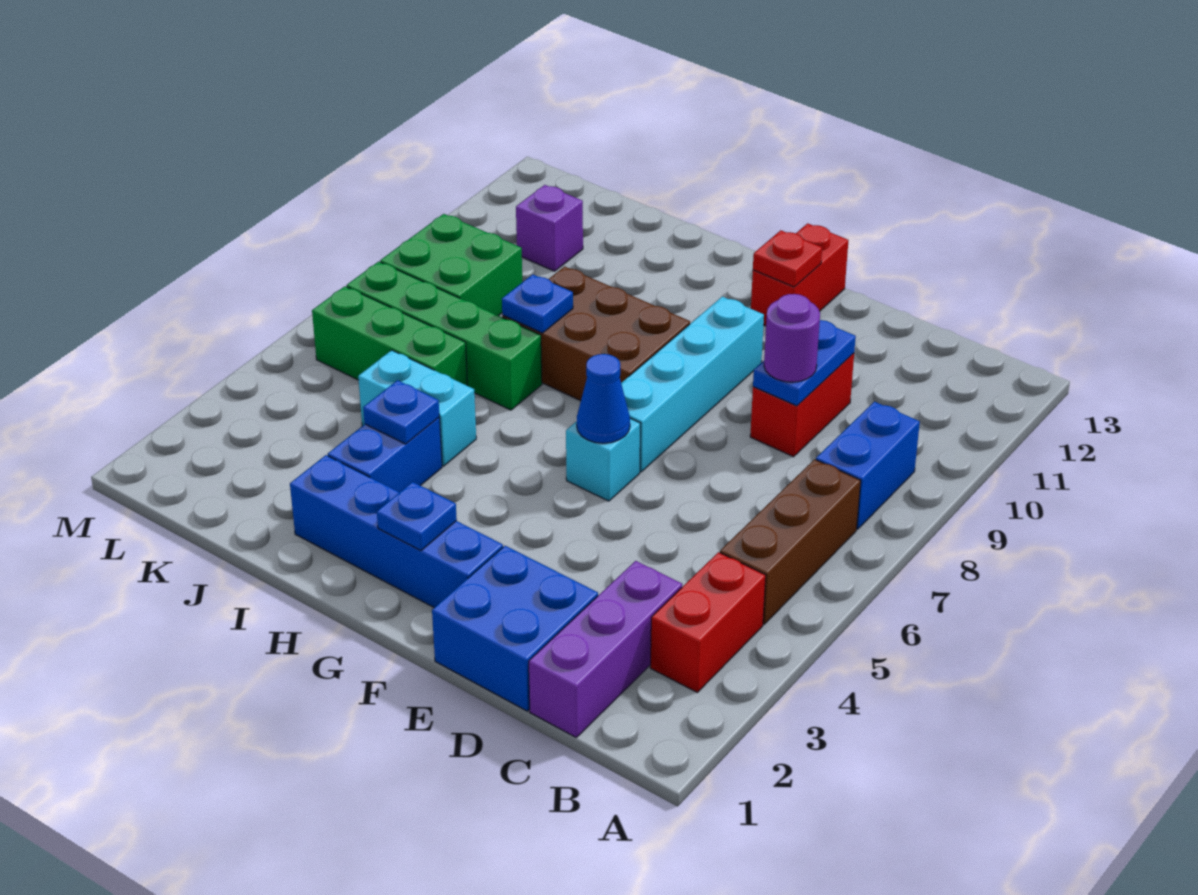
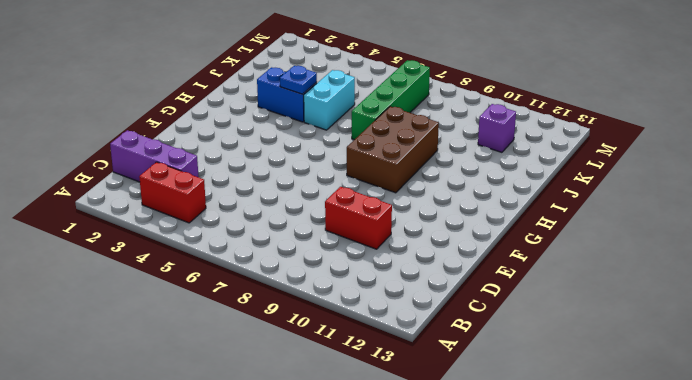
none -> brown 1x3 brick [720,459,861,624]
none -> blue 1x2 brick [816,402,920,529]
none -> blue 2x2 brick [432,546,598,711]

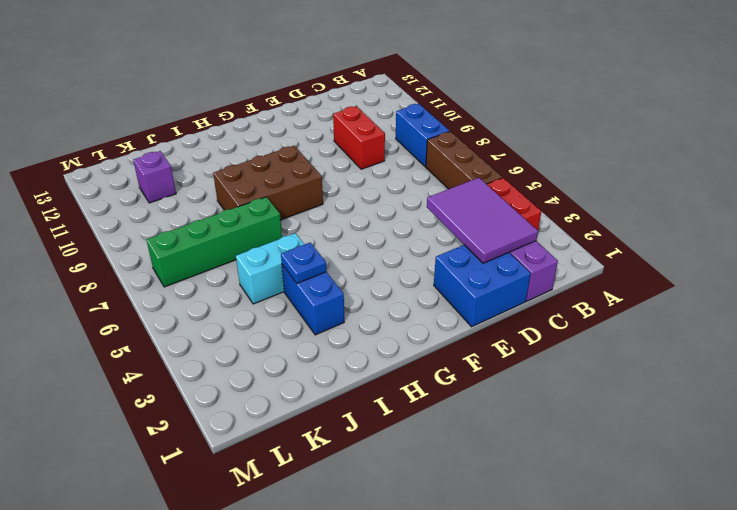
purple 2x3 tile [427,178,538,263] -> none
none -> blue 1x4 brick [290,455,503,608]
none -> cyan 1x1 brick [566,418,640,501]
none -> cyan 1x4 brick [621,297,764,472]

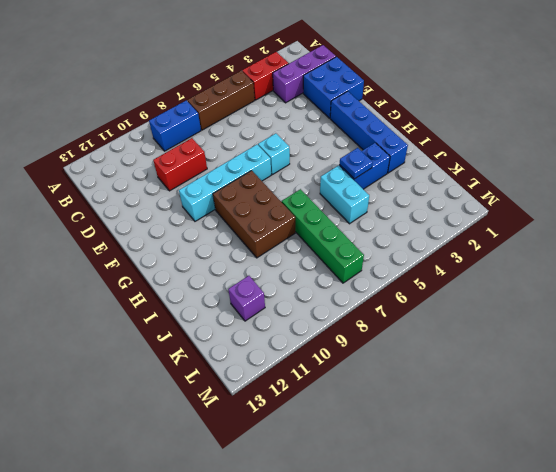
none -> red 1x2 brick [751,223,848,326]
none -> green 1x3 brick [312,286,467,385]
none -> green 2x2 brick [380,214,522,316]

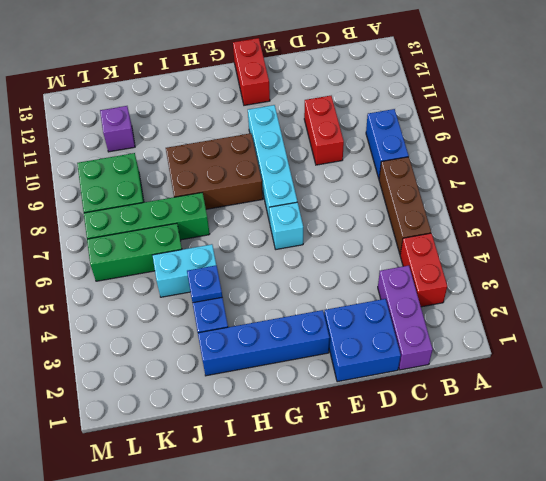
none -> blue 1x2 plate [753,320,856,406]
none -> blue 1x1 cone [577,354,630,443]
none -> red 1x1 plate [753,230,822,287]

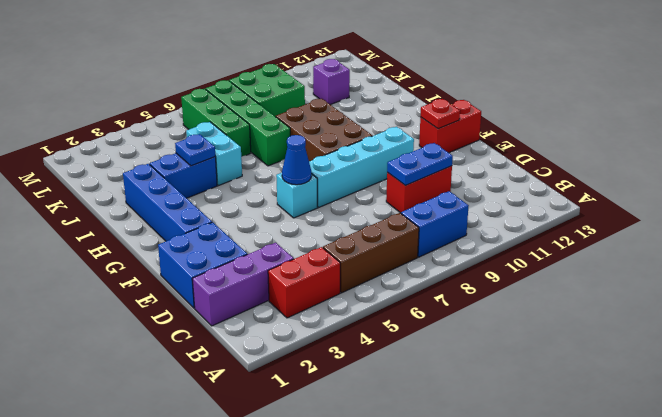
none -> blue 1x1 plate [377,482,457,551]
none -> blue 1x1 plate [502,274,573,333]
none -> purple 1x1 round brick [764,294,820,382]

